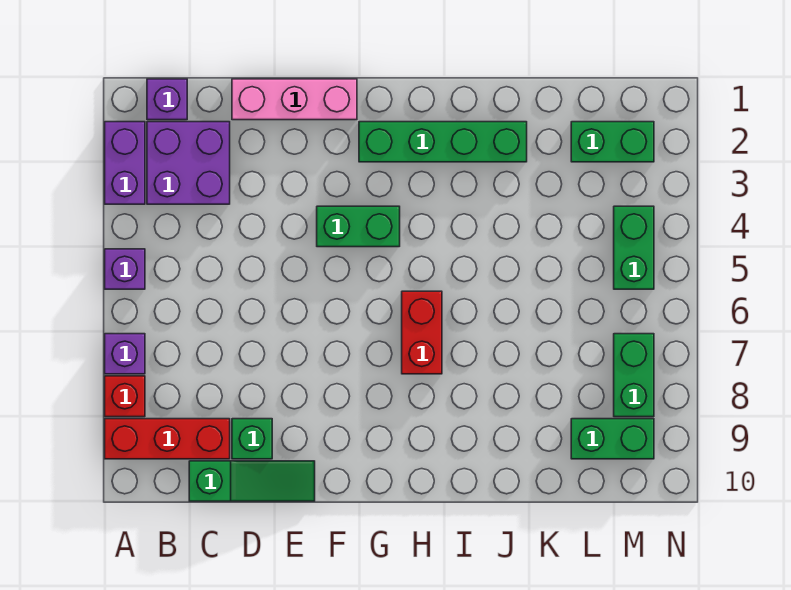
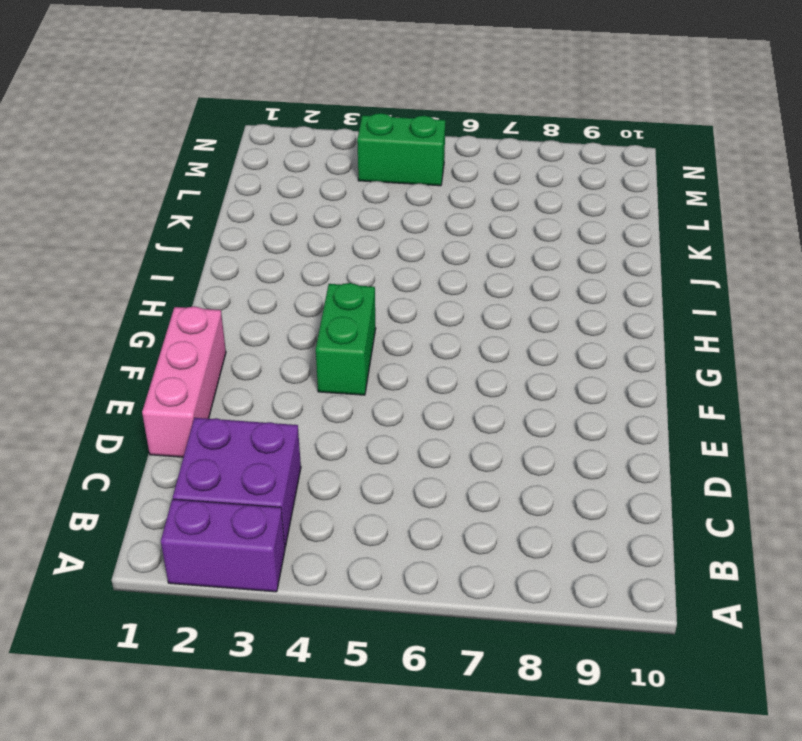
none -> purple 1x1 brick [105,249,145,289]
none -> purple 1x1 brick [105,334,145,374]
none -> red 1x1 brick [105,376,145,417]

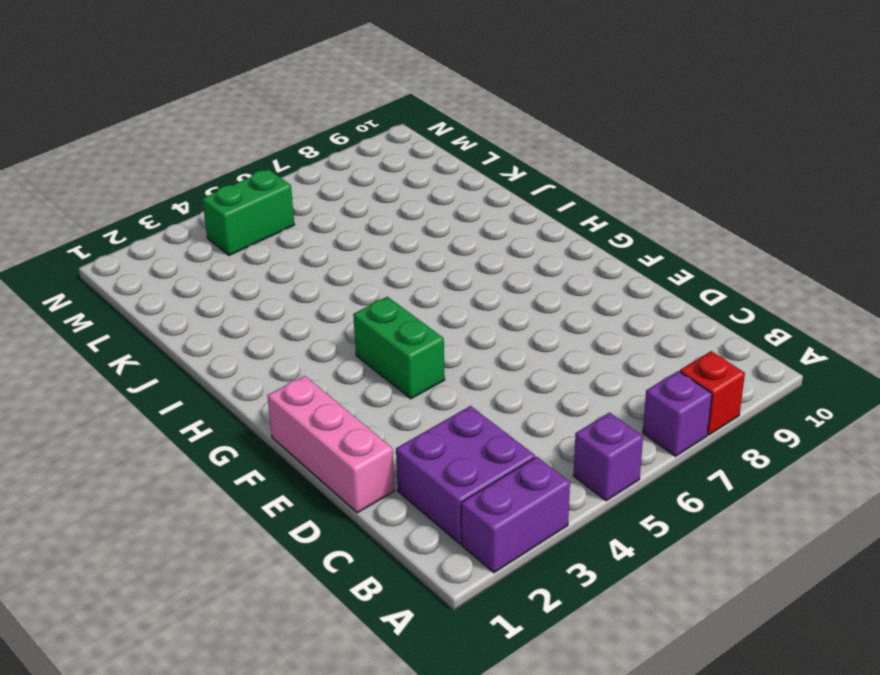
none -> red 1x3 brick [105,419,230,459]
none -> purple 1x1 brick [147,79,187,120]
none -> green 1x3 slope [189,461,315,501]

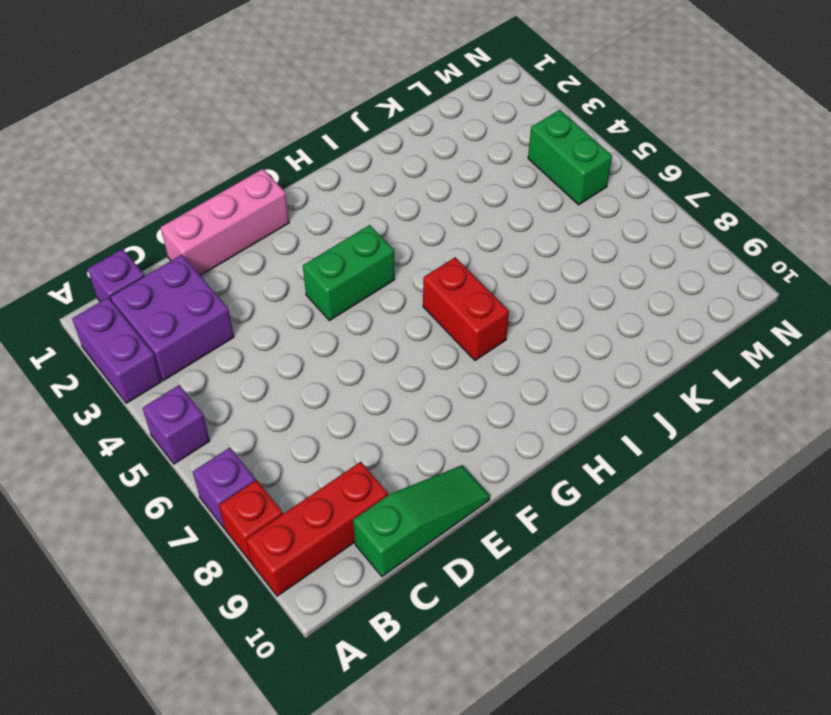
none -> green 1x1 brick [232,419,272,459]
none -> green 1x4 brick [359,122,527,162]
none -> green 1x2 brick [571,122,654,162]

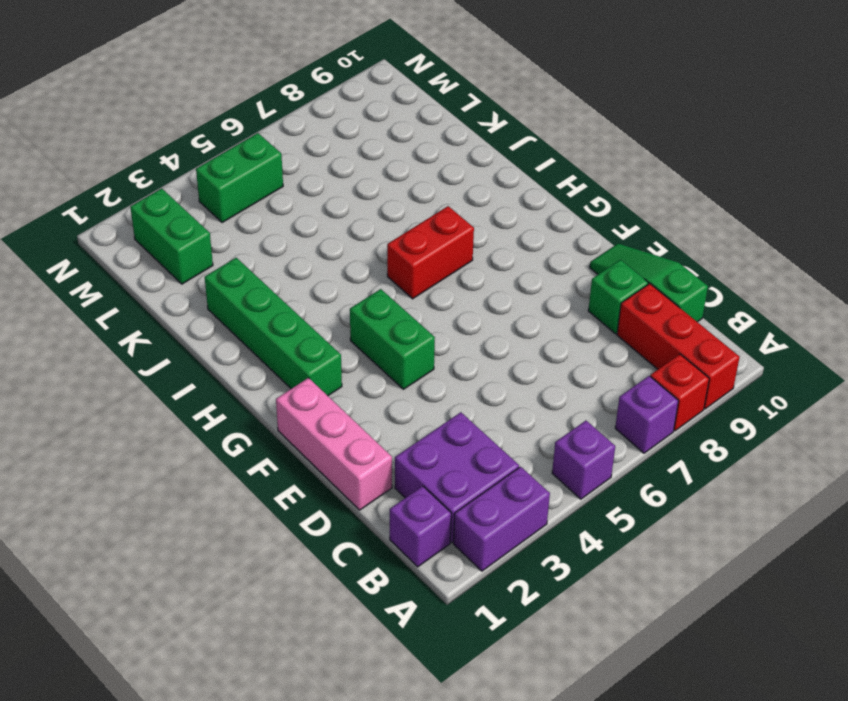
none -> green 1x2 brick [571,419,654,459]
none -> green 1x2 brick [614,334,654,417]

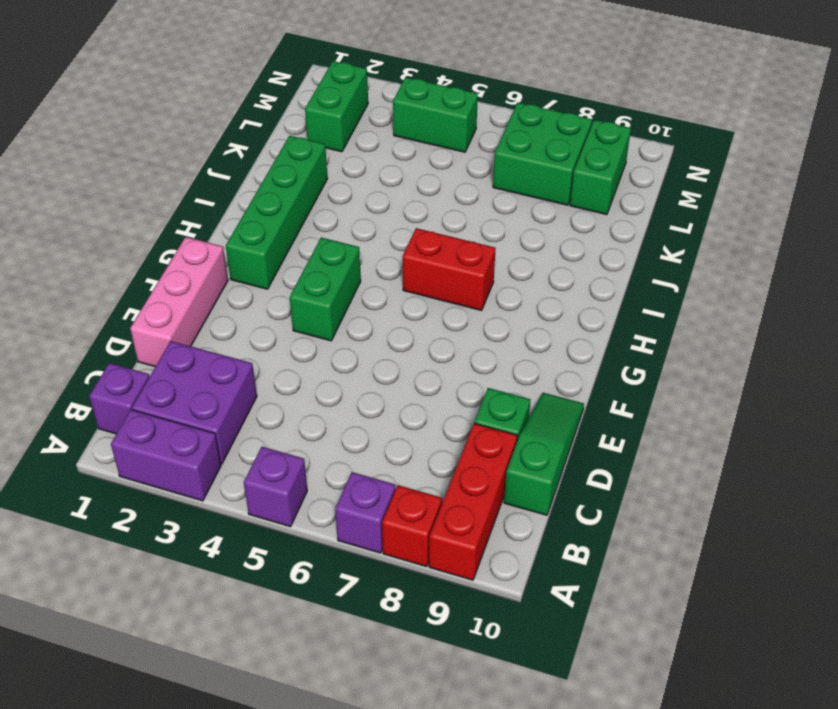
green 2x2 brick [493,103,592,205] -> green 1x2 brick [614,334,654,417]

